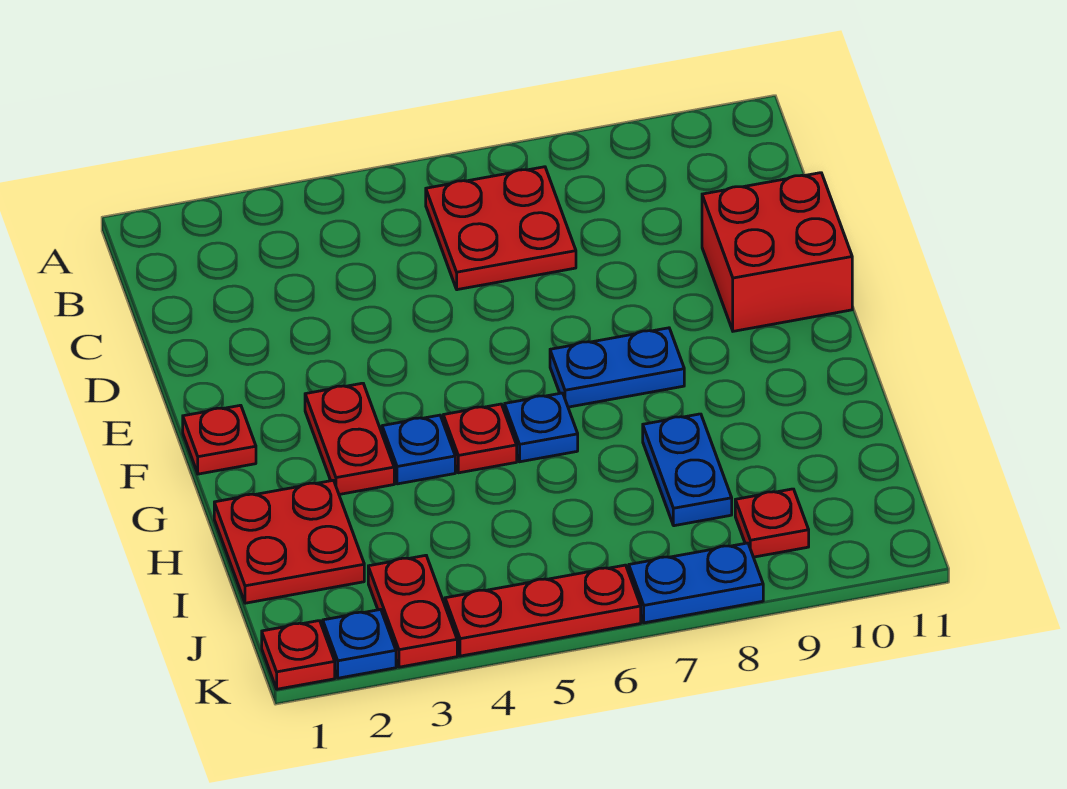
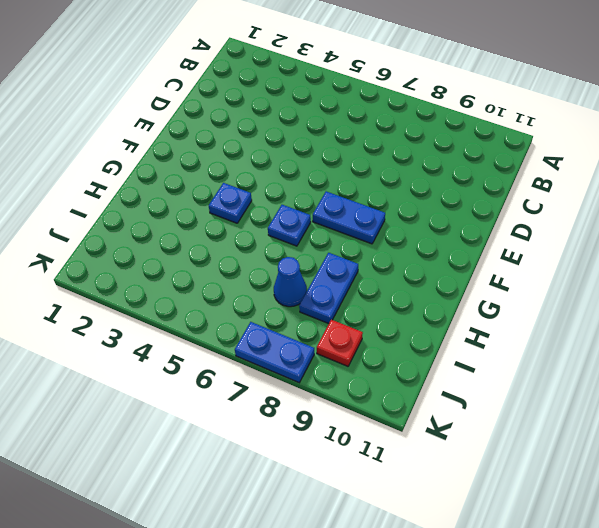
blue 1x1 cone [274,257,307,307] -> none
none -> red 2x2 plate [426,167,576,290]
none -> red 2x2 brick [702,173,852,331]
none -> red 1x1 plate [183,405,256,474]

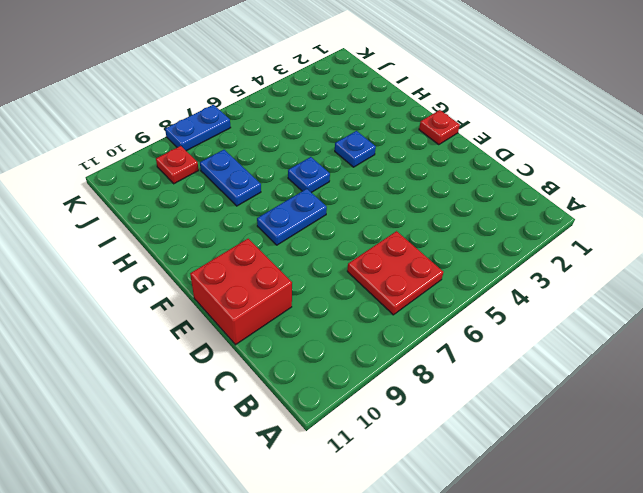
none -> red 1x2 plate [305,383,394,494]
none -> red 1x1 plate [443,404,517,473]
none -> red 2x2 plate [214,480,364,603]

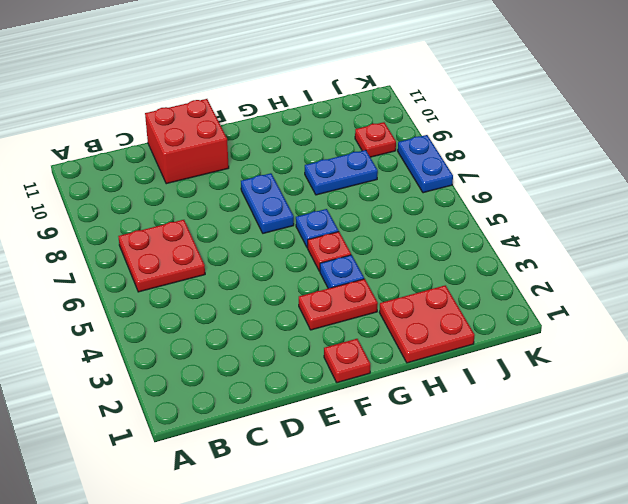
none -> red 1x2 plate [368,555,457,667]
none -> red 1x1 plate [262,621,335,689]
none -> blue 1x1 plate [323,609,396,678]

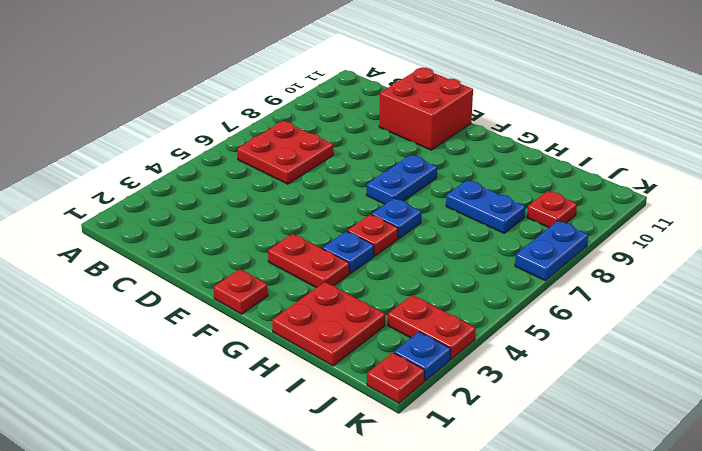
none -> red 1x3 plate [445,565,641,656]

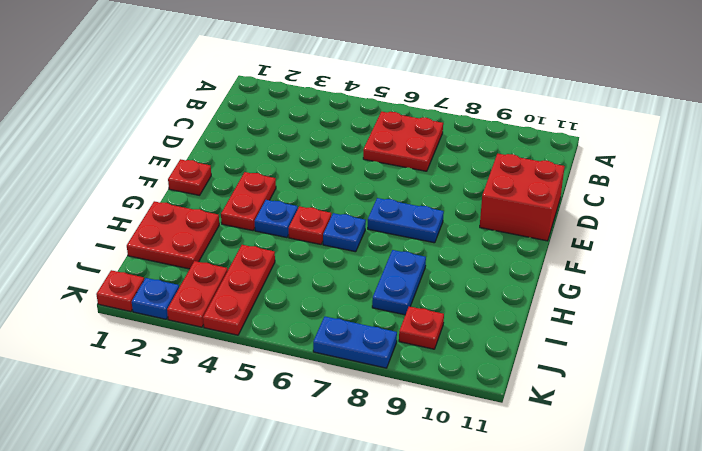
red 1x3 plate [203,245,275,335] -> red 1x3 plate turned to [445,565,641,656]

